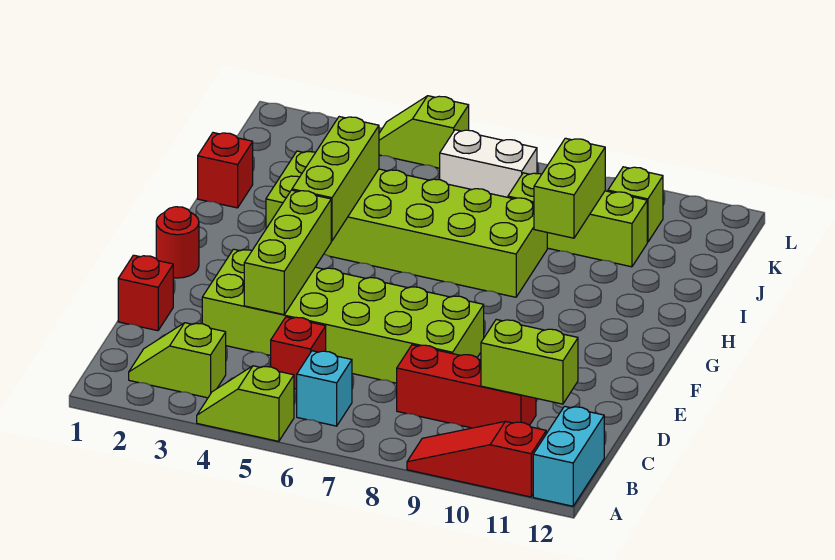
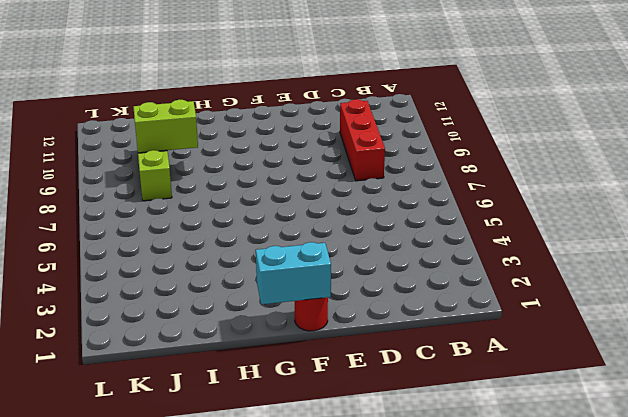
cyan 1x2 brick [256,242,331,304] -> cyan 1x2 brick moved to [533,406,604,506]
none -> lime 1x2 slope [197,366,294,441]
none -> red 1x3 slope [407,421,546,497]
none -> lime 1x2 slope [129,323,226,398]

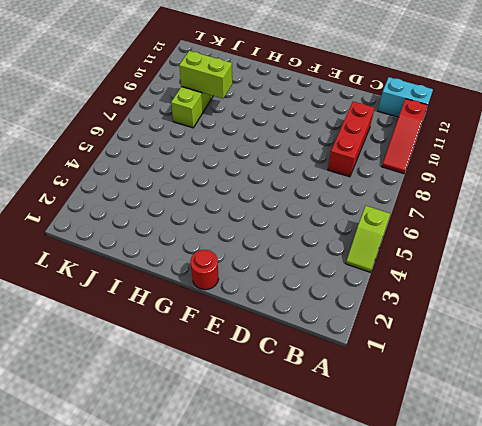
none -> lime 1x2 slope [129,323,226,398]
none -> cyan 1x1 brick [297,351,352,426]
none -> red 1x1 brick [271,317,326,389]

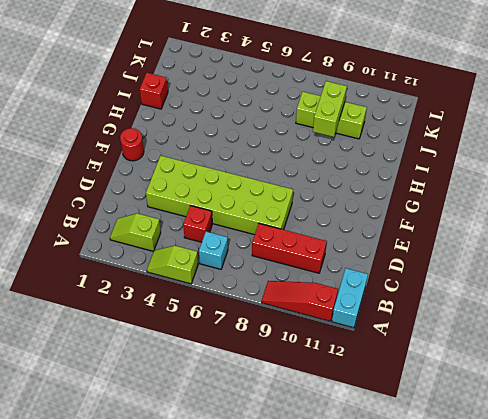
none -> red 1x1 brick [118,255,173,331]
none -> lime 2x6 brick [266,151,547,297]
none -> white 1x2 brick [440,130,537,197]

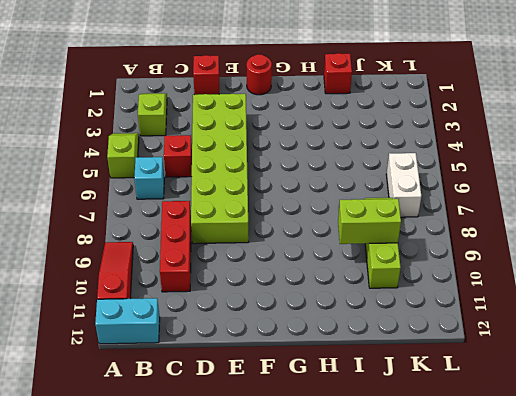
none -> lime 2x6 brick [266,151,547,297]
none -> lime 1x1 brick [608,167,663,242]
none -> lime 1x2 slope [379,96,469,168]

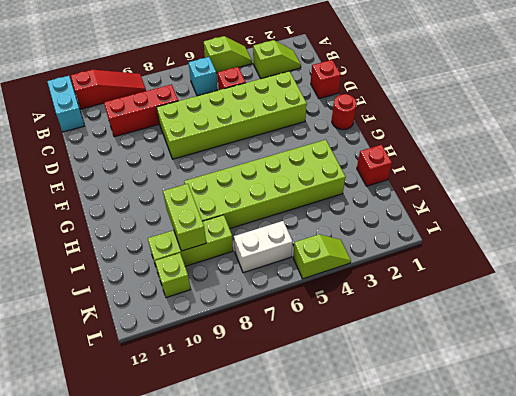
none -> lime 1x2 brick [481,320,578,404]
none -> lime 1x3 brick [244,190,331,315]
none -> lime 1x3 brick [292,117,379,241]

